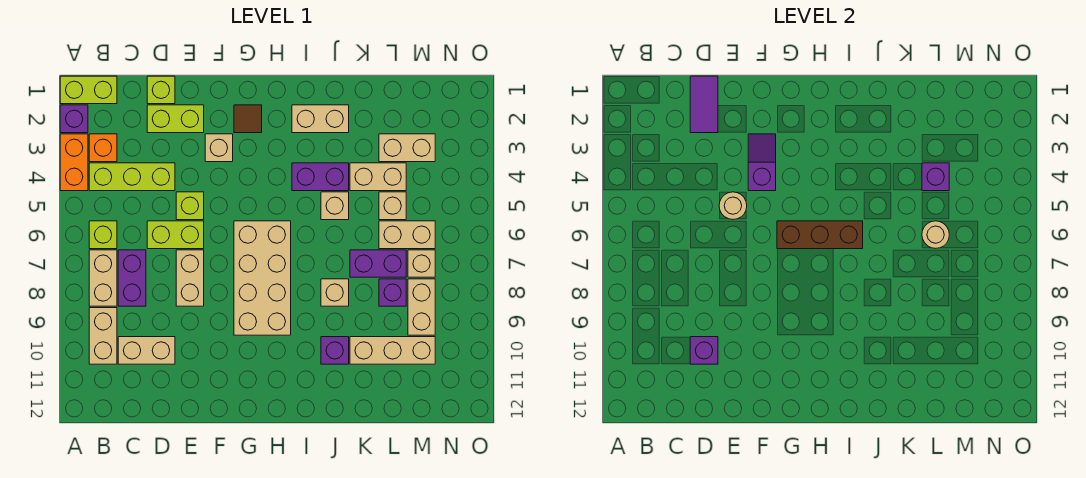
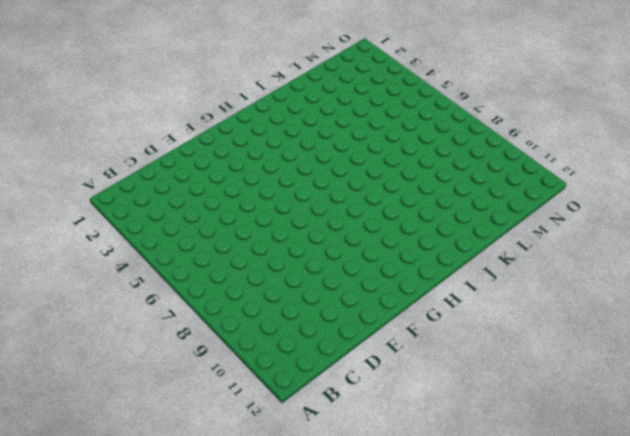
none -> lime 1x2 brick [60,76,117,104]
none -> purple 1x1 brick [60,105,88,133]
none -> orange 1x2 brick [60,134,88,191]
none -> orange 1x1 brick [89,134,117,162]

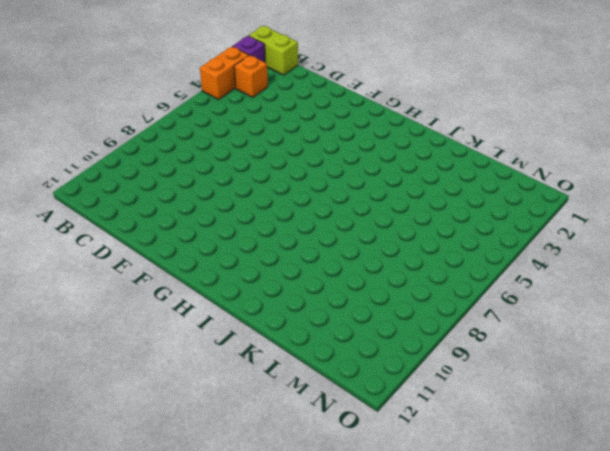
none -> lime 1x3 brick [89,163,175,191]
none -> lime 1x1 brick [89,221,117,249]
none -> tan 1x2 brick [89,250,117,306]
none -> tan 1x2 brick [89,308,117,364]

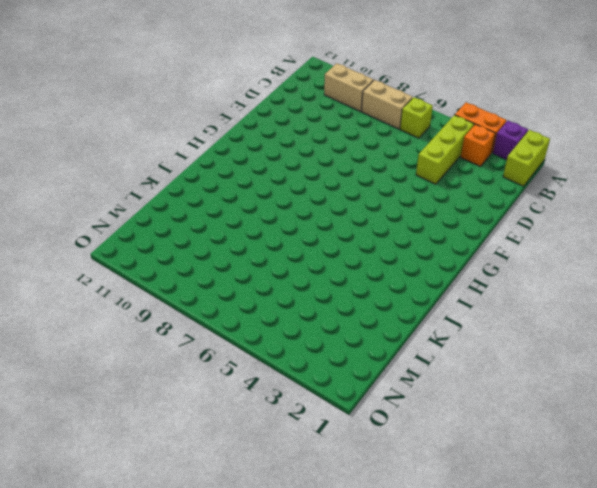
none -> purple 1x2 brick [118,250,146,306]
none -> tan 1x2 brick [118,337,175,364]
none -> lime 1x1 brick [147,76,175,104]
none -> lime 1x2 brick [147,105,204,133]

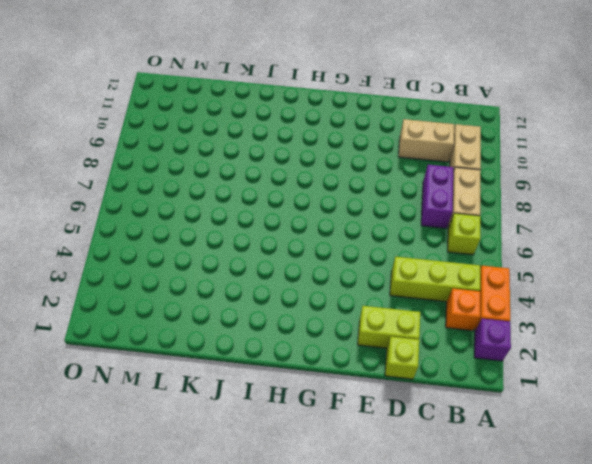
none -> lime 1x2 brick [60,76,117,104]
none -> lime 1x2 brick [147,221,204,249]
none -> lime 1x1 brick [176,192,204,220]
none -> tan 1x2 brick [176,250,204,306]

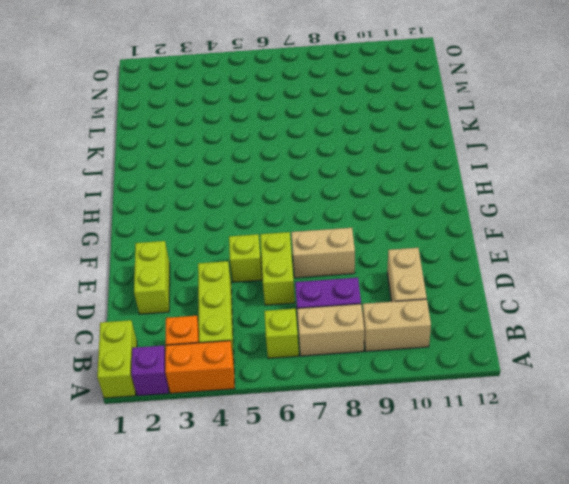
none -> lime 1x1 brick [147,76,175,104]
none -> tan 1x1 brick [205,134,233,162]
none -> brown 1x1 tile [234,105,262,133]
none -> tan 2x4 brick [234,221,291,335]

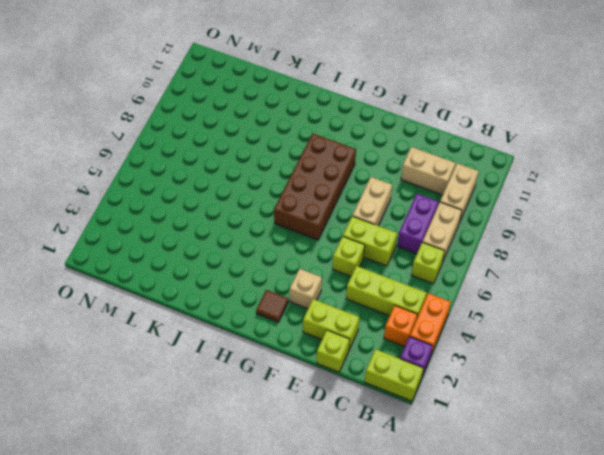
brown 2x4 brick [274,133,356,240] -> tan 2x4 brick [234,221,291,335]
none -> tan 1x2 brick [292,105,349,133]
none -> purple 1x2 brick [292,163,349,191]
none -> tan 1x1 brick [321,192,349,220]
none -> tan 1x1 brick [321,279,349,306]

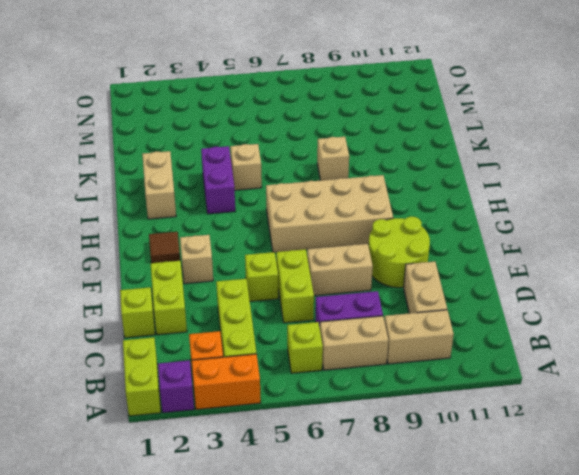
lime 2x2 round brick [369,216,430,288] -> none
none -> purple 1x1 brick [321,337,349,364]
none -> tan 1x2 brick [350,163,406,191]
none -> purple 1x2 brick [350,250,406,277]
none -> tan 1x3 brick [350,337,435,364]

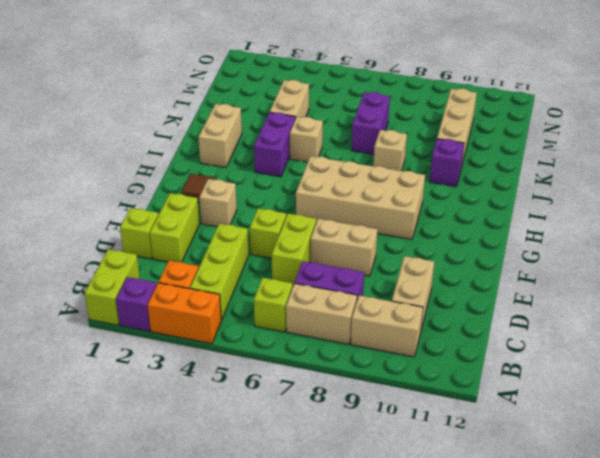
none -> tan 1x2 brick [379,134,435,162]
none -> tan 1x1 brick [379,192,406,220]
none -> tan 1x2 brick [379,221,435,249]
none -> purple 1x1 brick [379,279,406,306]

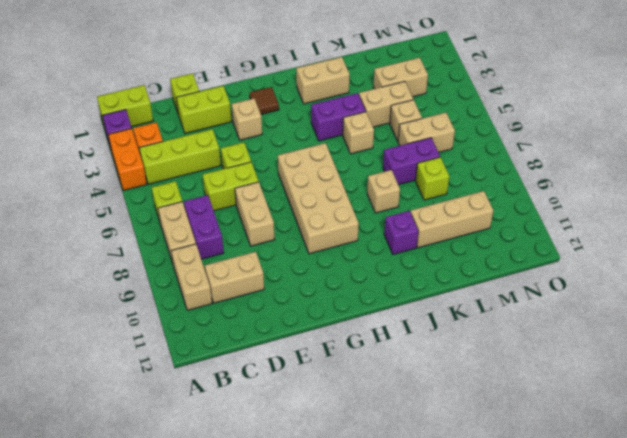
lime 1x1 brick [416,157,449,200] -> purple 1x1 brick [379,279,406,306]
none -> tan 1x1 brick [408,250,435,277]
none -> tan 1x2 brick [408,279,435,335]
none -> purple 1x2 tile [690,76,718,133]
none -> purple 1x1 brick [690,337,718,364]

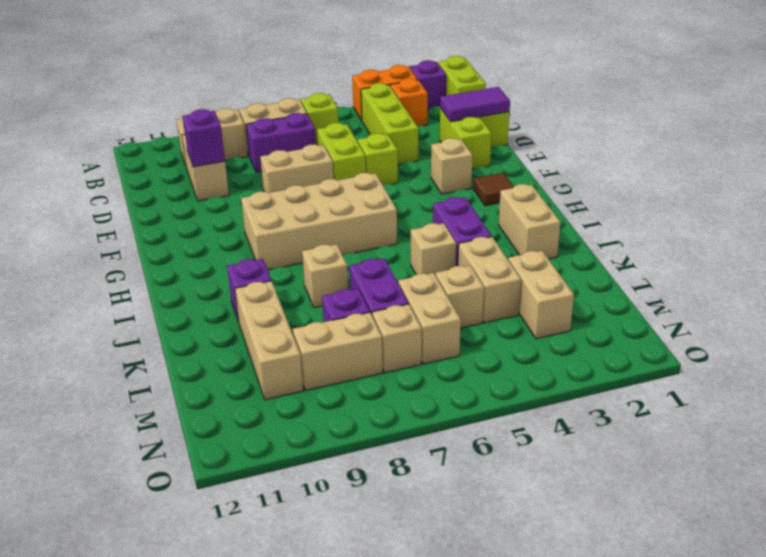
none -> tan 1x1 round brick [719,192,747,219]
none -> purple 1x2 slope [748,134,776,191]
none -> brown 1x3 brick [777,221,863,249]
none -> purple 1x1 brick [922,163,949,191]

